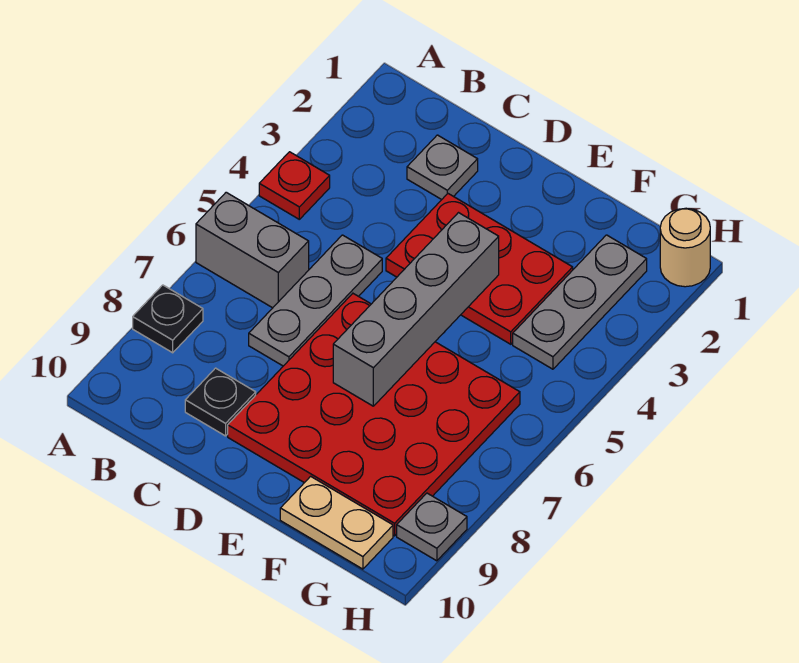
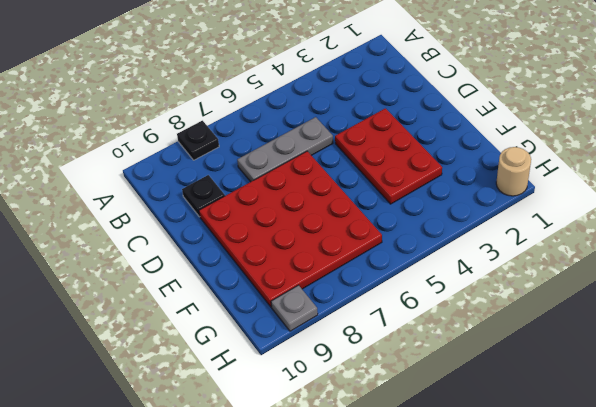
none -> red 1x1 plate [259,152,330,219]
none -> grey 1x2 brick [196,192,309,308]
none -> grey 1x1 plate [407,135,478,200]

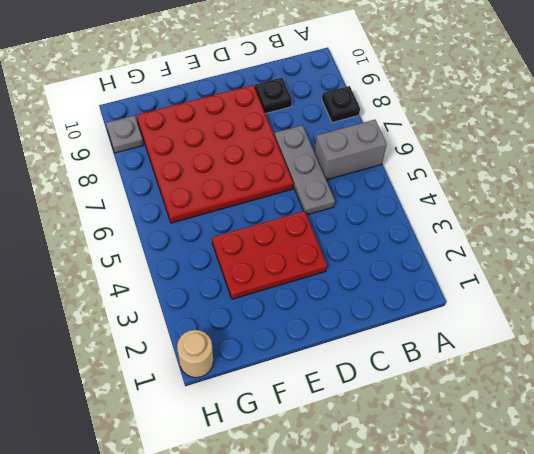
none -> red 1x1 plate [259,152,330,219]
none -> grey 1x1 plate [407,135,478,200]
none -> tan 1x2 plate [280,476,393,569]

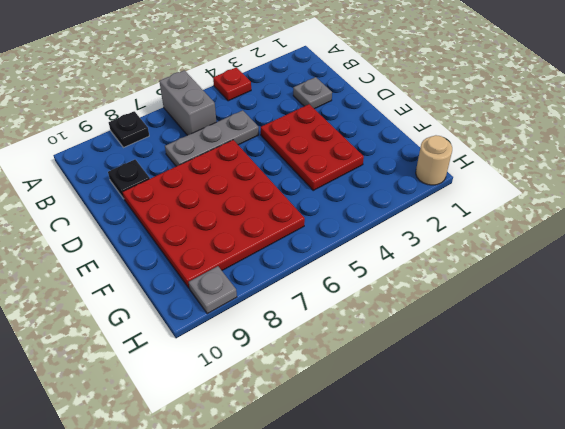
none -> tan 1x2 plate [280,476,393,569]
none -> grey 1x3 plate [513,235,647,369]
none -> grey 1x4 brick [333,213,499,406]

